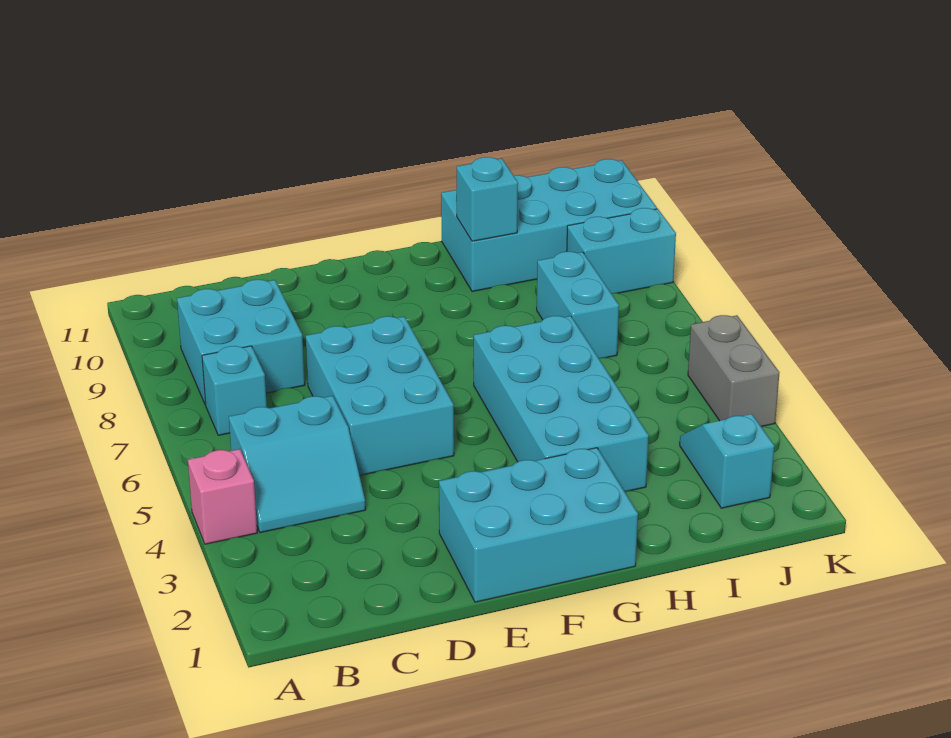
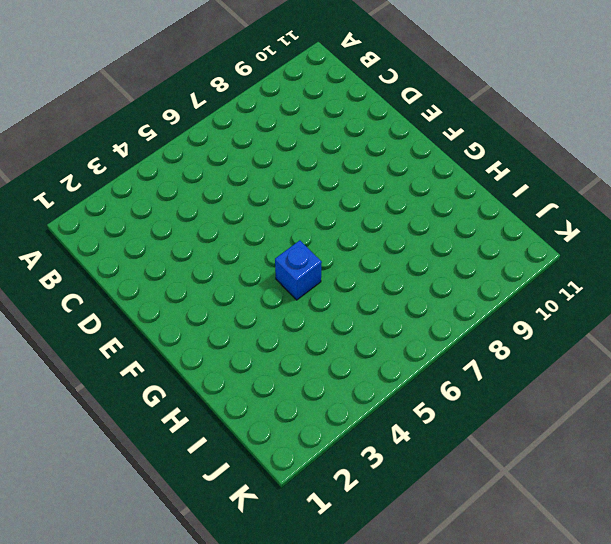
blue 1x1 brick [275,240,322,300] -> cyan 2x4 brick [474,316,649,492]
none -> pink 1x1 brick [188,449,257,544]
none -> cyan 2x2 slope [229,396,366,533]
none -> cyan 1x1 brick [202,346,267,435]

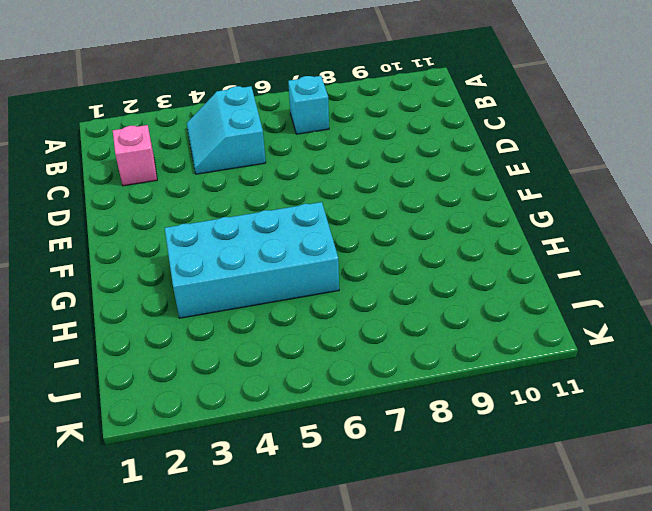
pink 1x1 brick [113,125,157,186] -> pink 1x1 brick moved to [188,449,257,544]
none -> cyan 2x2 brick [177,280,305,405]
none -> cyan 2x3 brick [306,316,454,476]
none -> cyan 2x3 brick [439,448,638,602]

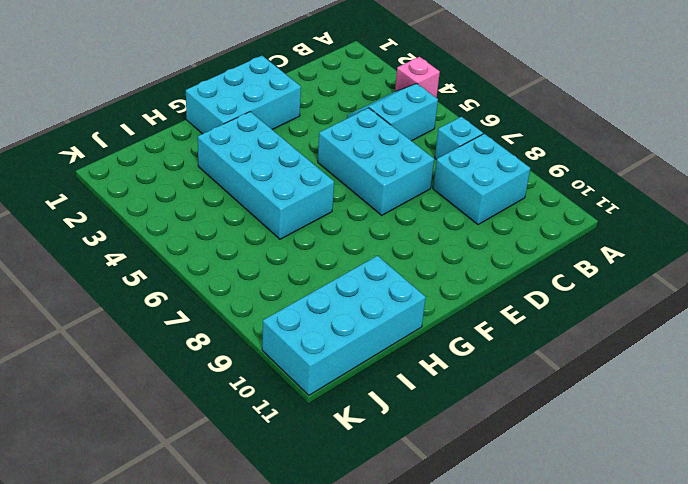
none -> cyan 1x2 brick [537,251,619,358]
none -> cyan 1x2 slope [680,414,774,508]
none -> cyan 1x2 brick [567,208,676,293]

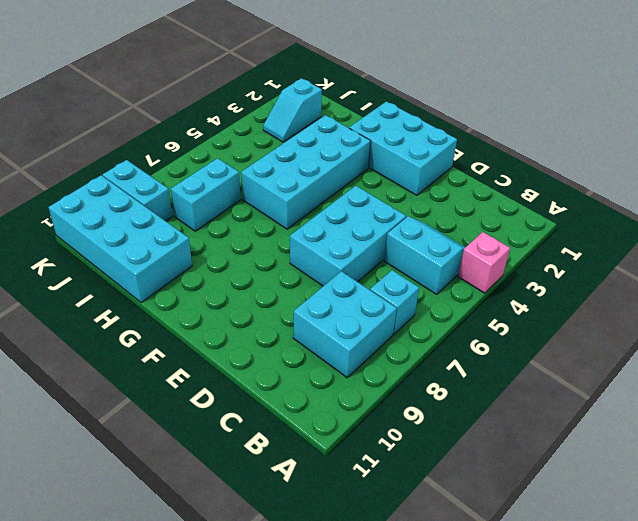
none -> grey 1x2 brick [688,315,779,426]
none -> cyan 1x1 brick [457,157,518,241]

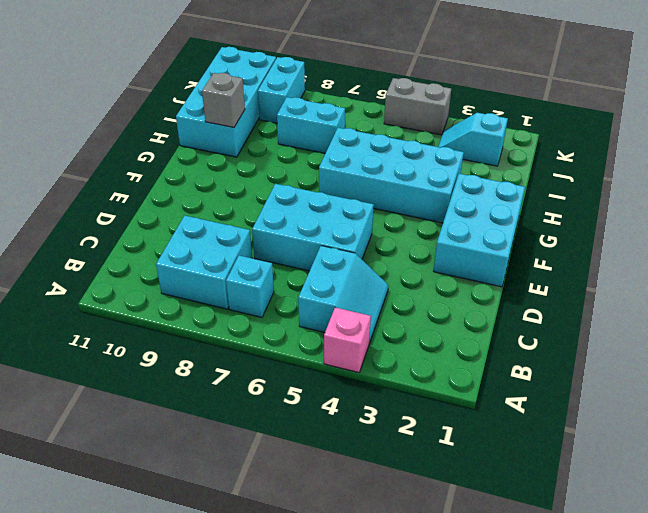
grey 1x1 brick [202,73,245,127] -> cyan 1x1 brick [457,157,518,241]

